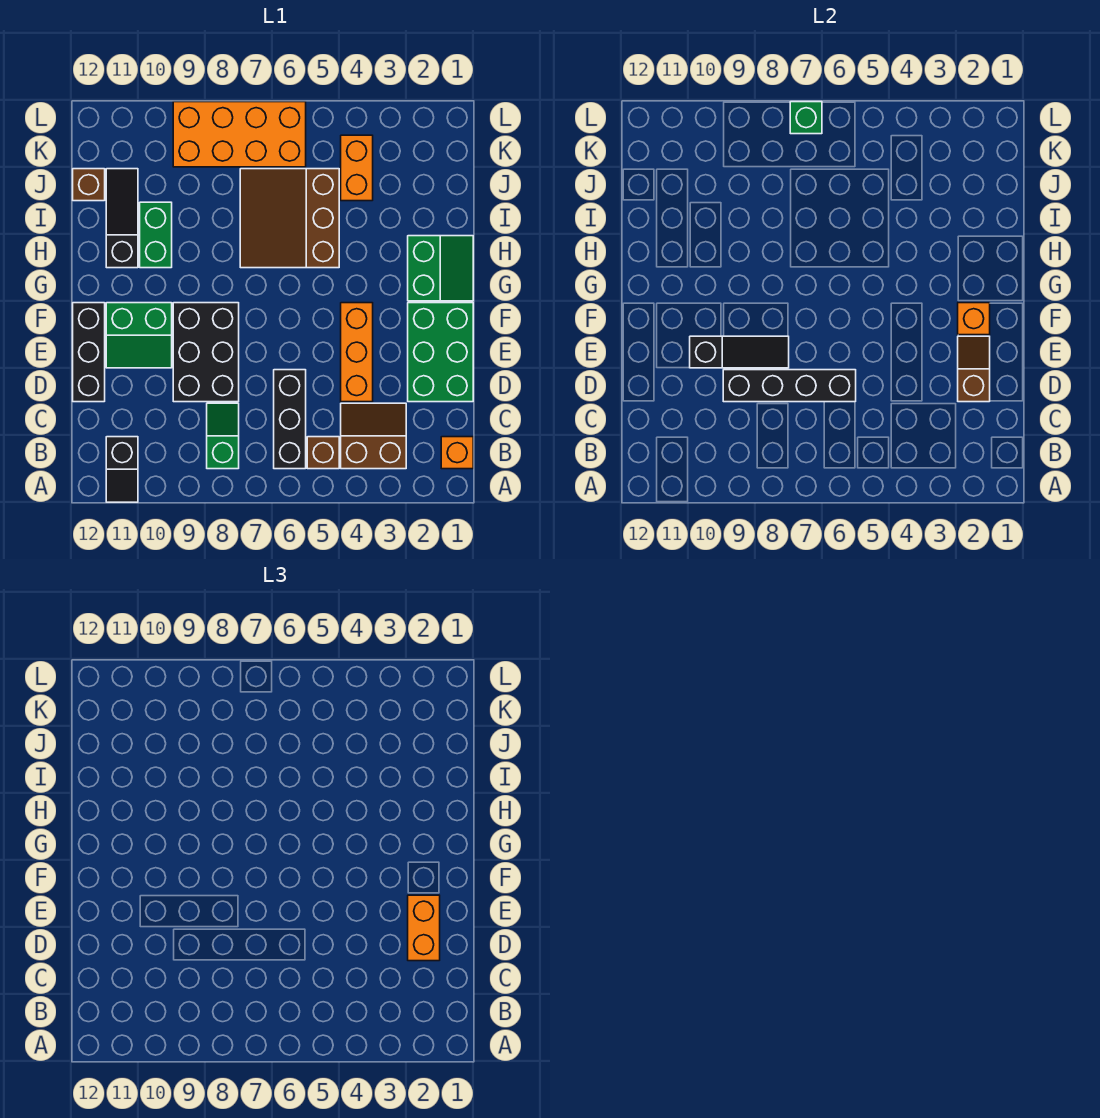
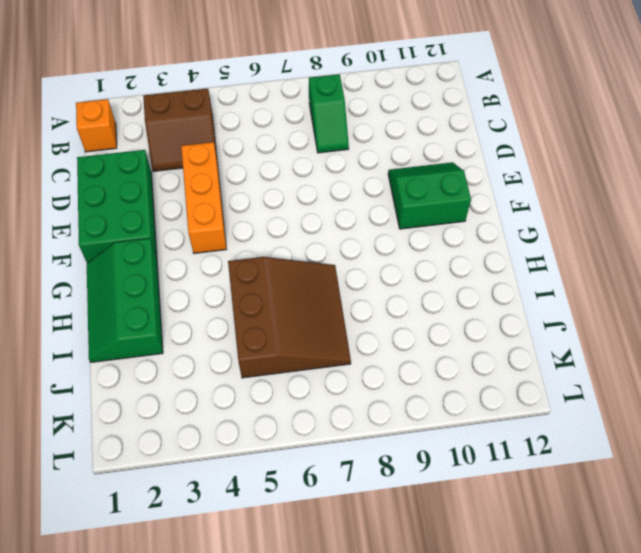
green 2x3 slope [87,238,163,362] -> green 2x2 slope [408,236,473,301]
none -> black 1x2 slope [106,437,138,502]
none -> brown 1x1 brick [307,437,339,469]
none -> black 1x3 brick [274,370,306,469]

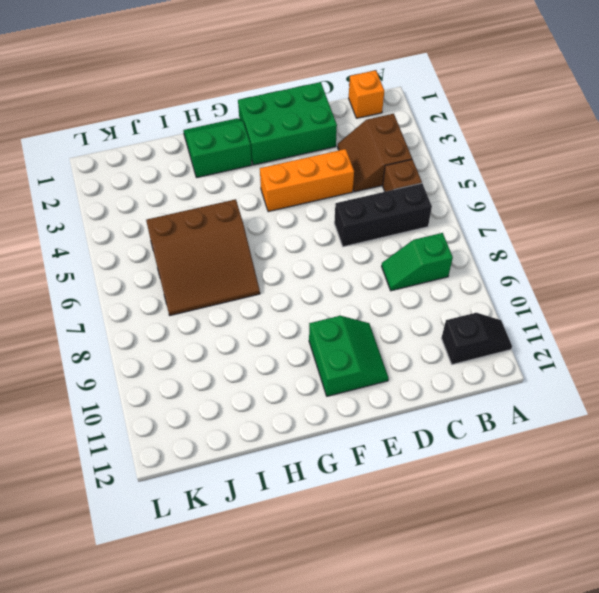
none -> black 2x3 brick [173,303,239,402]
none -> black 1x3 brick [73,303,105,402]
none -> green 1x2 brick [140,202,172,268]

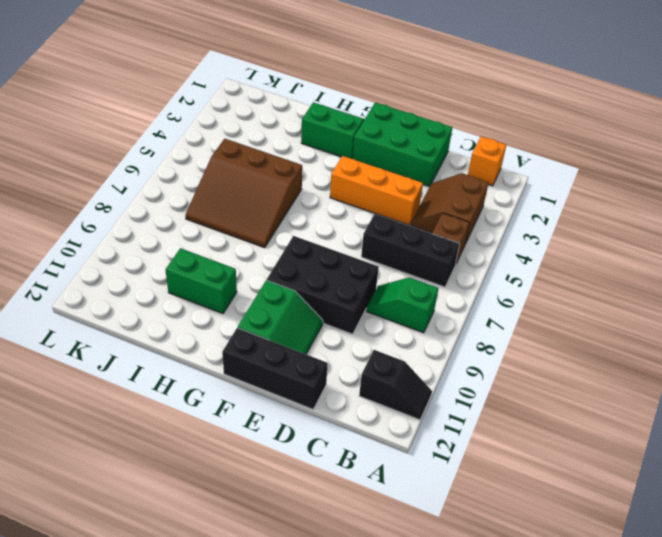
none -> black 1x3 slope [106,169,138,268]
none -> orange 1x2 brick [341,135,373,201]
none -> brown 1x1 brick [73,169,105,201]

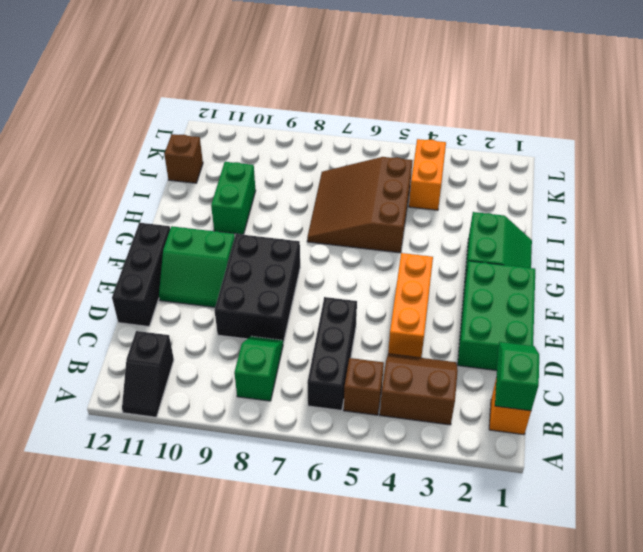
green 1x2 slope [495,342,539,411] -> none
none -> black 1x3 slope [106,169,138,268]
none -> orange 2x4 brick [173,102,306,167]
none -> brown 1x2 slope [958,336,990,402]

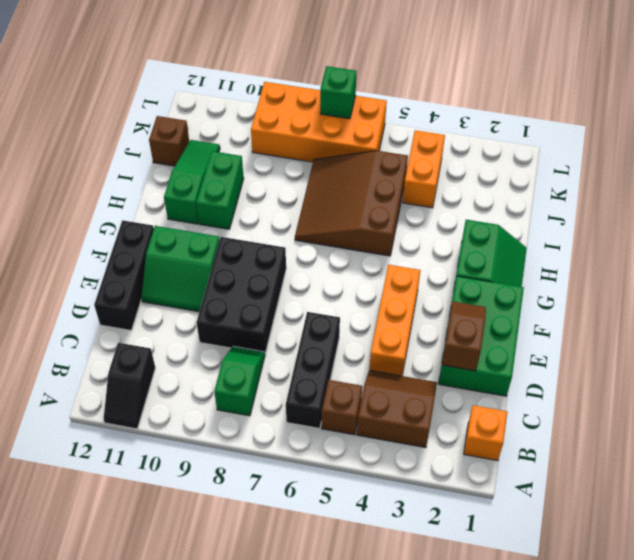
green 1x3 slope [164,140,220,224] -> black 1x3 slope [106,169,138,268]
none -> black 1x4 brick [723,370,856,402]
none -> black 1x3 slope [690,336,789,368]
none -> orange 1x1 brick [958,303,990,335]

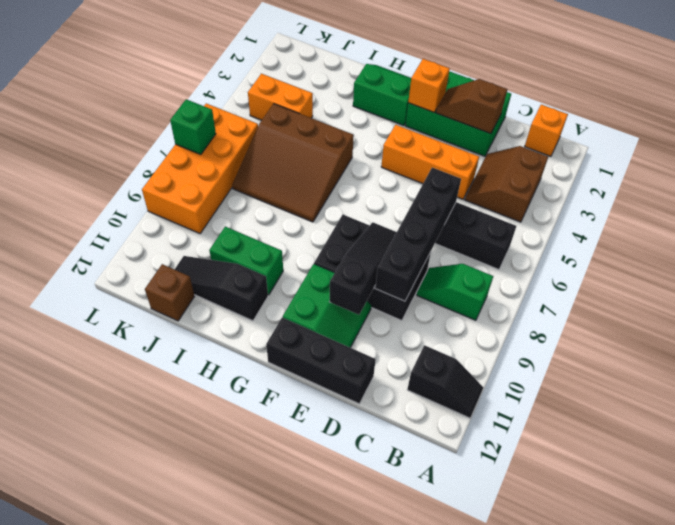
none -> brown 1x1 brick [307,437,339,469]
none -> orange 1x2 brick [408,895,440,961]

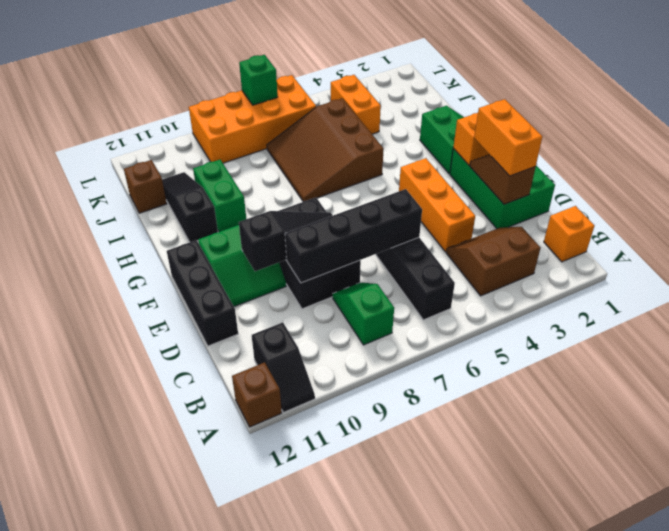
brown 1x1 brick [232,362,282,427] -> brown 1x1 brick moved to [307,437,339,469]

